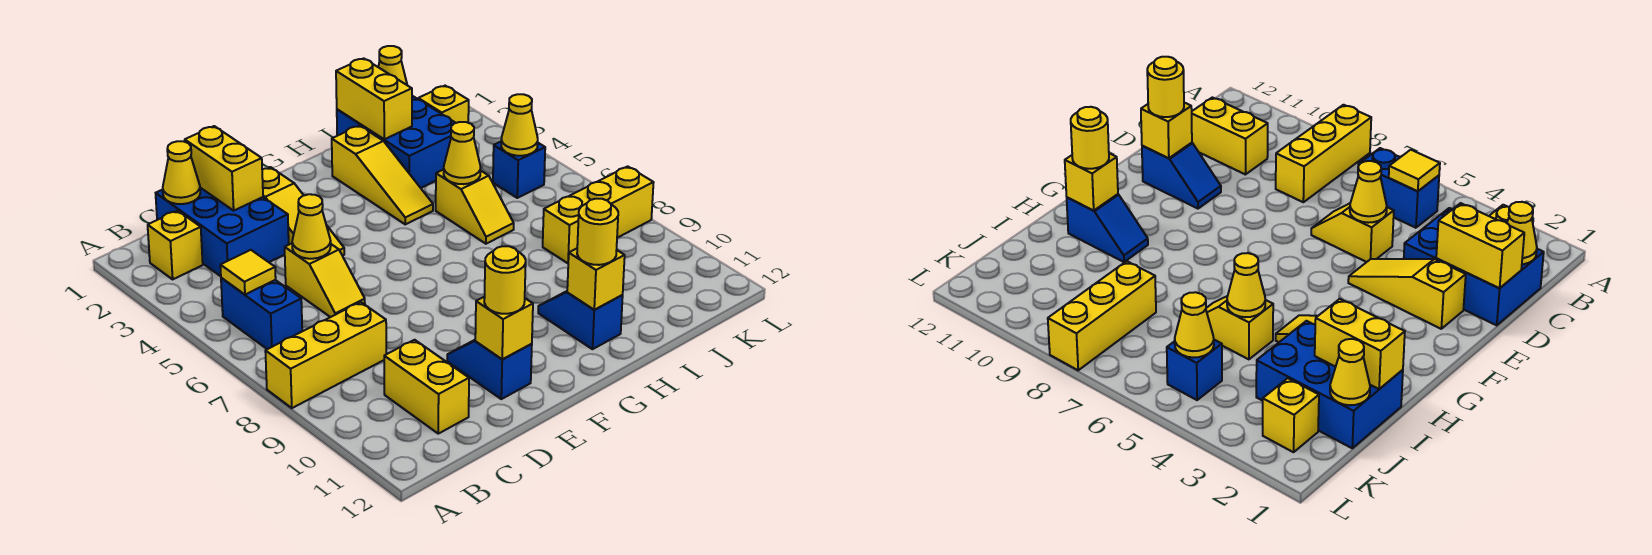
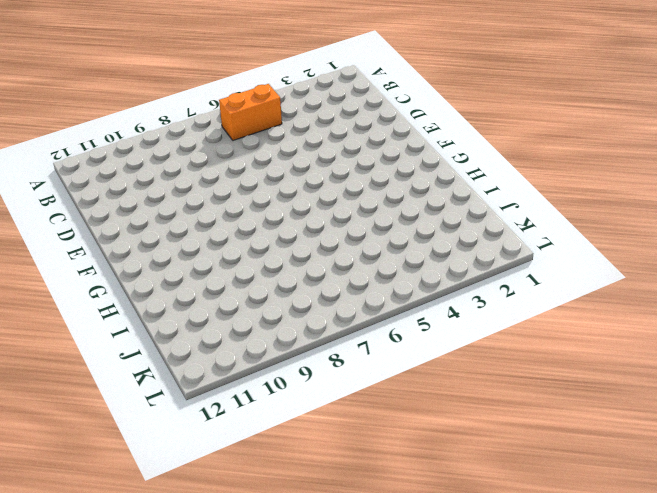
orange 1x2 brick [219,84,282,140] -> blue 1x2 brick [221,278,302,349]
none -> yellow 1x3 brick [265,302,386,408]
none -> yellow 1x1 brick [148,211,203,279]
none -> blue 2x3 brick [156,188,289,276]

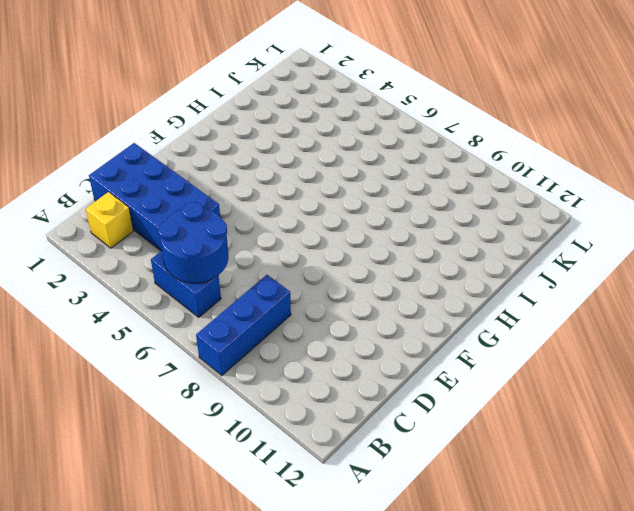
blue 1x3 brick [196,275,291,375] -> yellow 1x3 brick [265,302,386,408]
blue 2x2 round brick [158,202,229,283] -> yellow 1x1 tile [220,250,276,295]
blue 2x4 brick [89,143,220,251] -> blue 2x3 brick [156,188,289,276]
none -> yellow 1x2 brick [384,340,469,434]
none -> yellow 1x2 slope [285,243,365,317]
none -> yellow 1x3 slope [262,167,344,256]

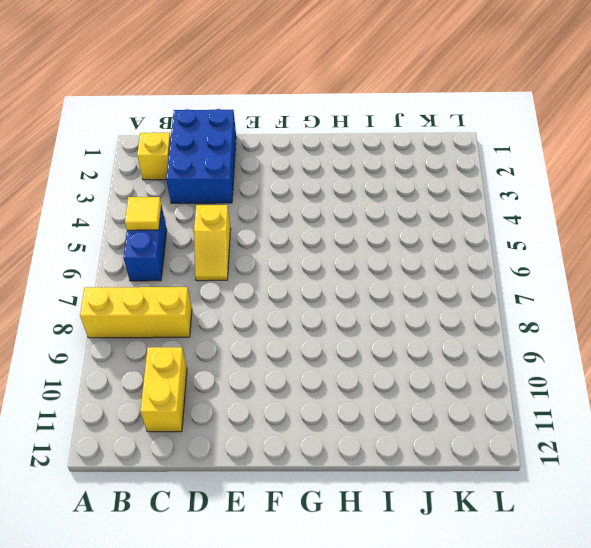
none -> yellow 1x3 slope [262,167,344,256]
none -> blue 1x2 slope [447,340,532,399]
none -> yellow 1x3 slope [332,126,433,224]

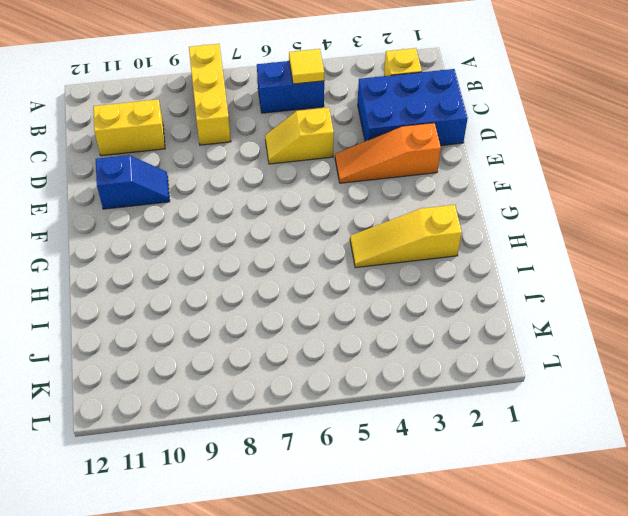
orange 1x3 slope [335,123,441,183] -> yellow 1x3 slope [262,167,344,256]
none -> blue 1x2 slope [538,291,623,349]
none -> blue 2x3 brick [337,96,455,188]
none -> yellow 1x2 slope [436,169,514,244]

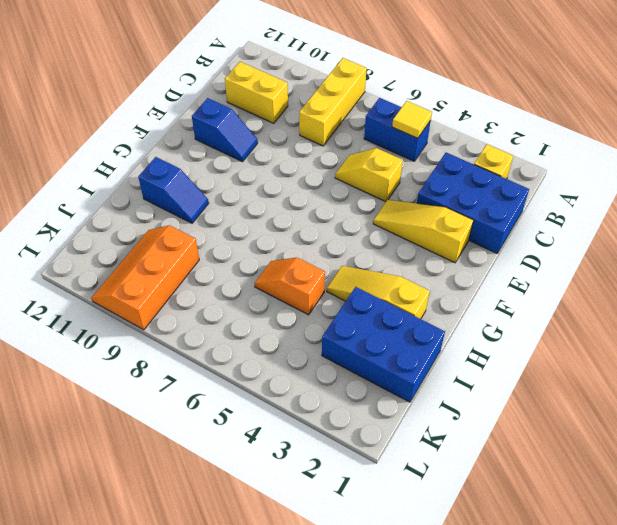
orange 1x2 slope [254,258,325,315] -> yellow 1x2 slope [436,169,514,244]
orange 2x3 slope [91,225,199,330] -> none
none -> yellow 1x3 brick [543,166,654,263]
none -> yellow 1x1 brick [418,86,469,123]
none -> blue 1x1 brick [493,142,545,198]

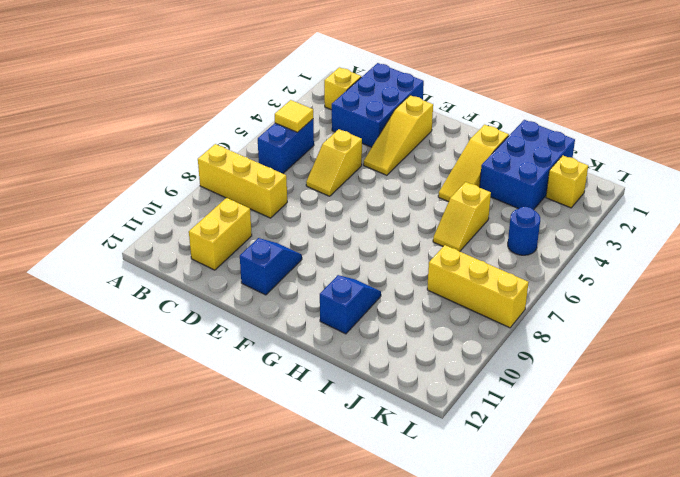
blue 1x1 round brick [508,207,540,255] -> blue 1x1 brick [493,142,545,198]
none -> yellow 1x1 cone [163,141,200,204]
none -> yellow 1x2 brick [185,126,263,211]
none -> yellow 1x1 cone [292,194,331,259]

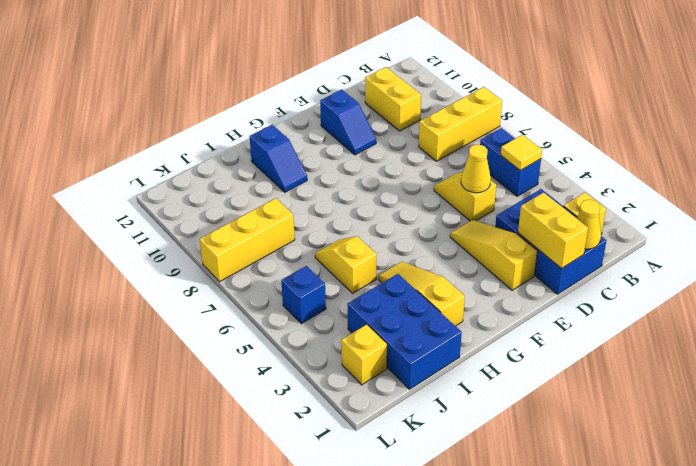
none -> yellow 1x1 brick [475,297,533,359]
none -> yellow 1x1 brick [567,249,625,310]
none -> yellow 1x2 brick [336,58,412,139]

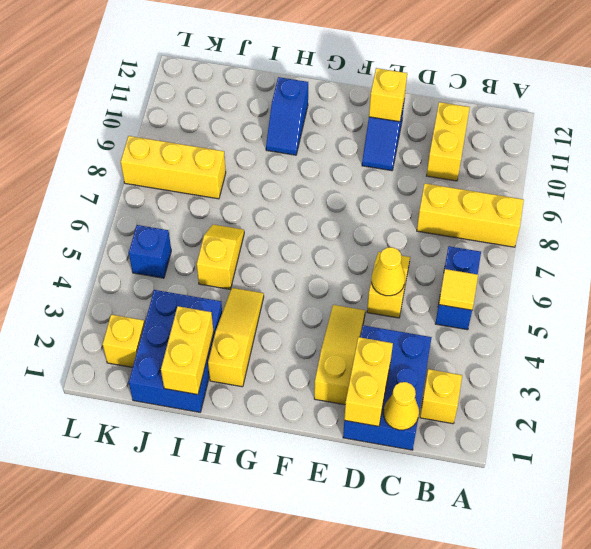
none -> yellow 1x1 brick [567,249,625,310]
none -> yellow 1x1 cone [444,122,481,184]
none -> yellow 1x1 cone [378,46,407,85]

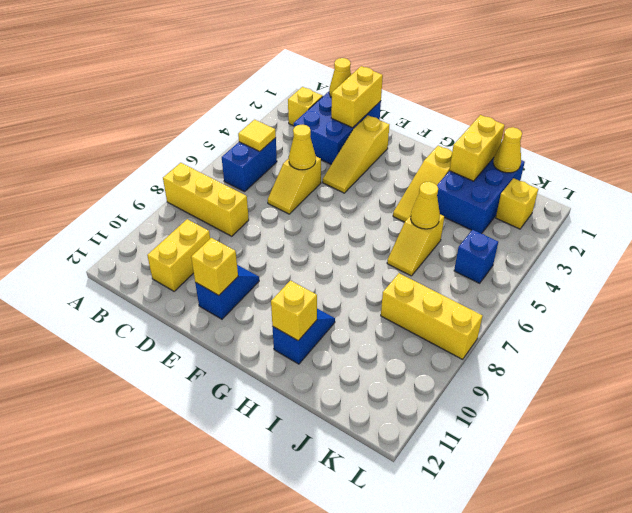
none -> yellow 1x1 cone [501,94,538,156]
none -> yellow 1x1 round brick [484,246,526,314]
none -> yellow 1x1 round brick [577,199,618,265]

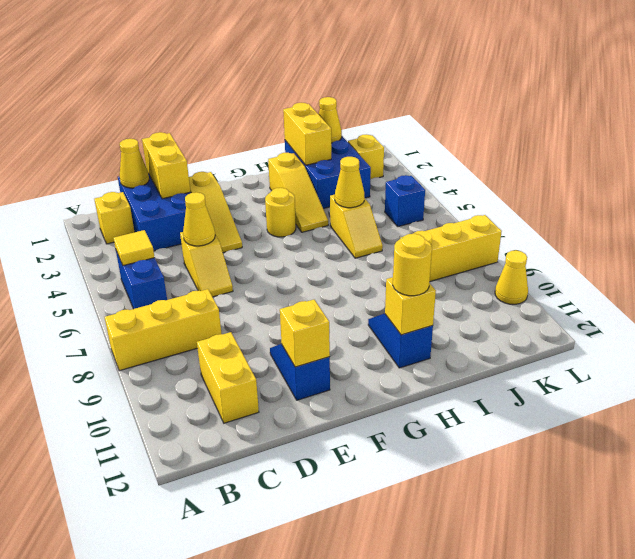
yellow 1x1 round brick [265,188,296,237] -> yellow 1x1 round brick moved to [484,246,526,314]
yellow 1x1 cone [495,250,528,304] -> yellow 1x1 cone moved to [501,94,538,156]

